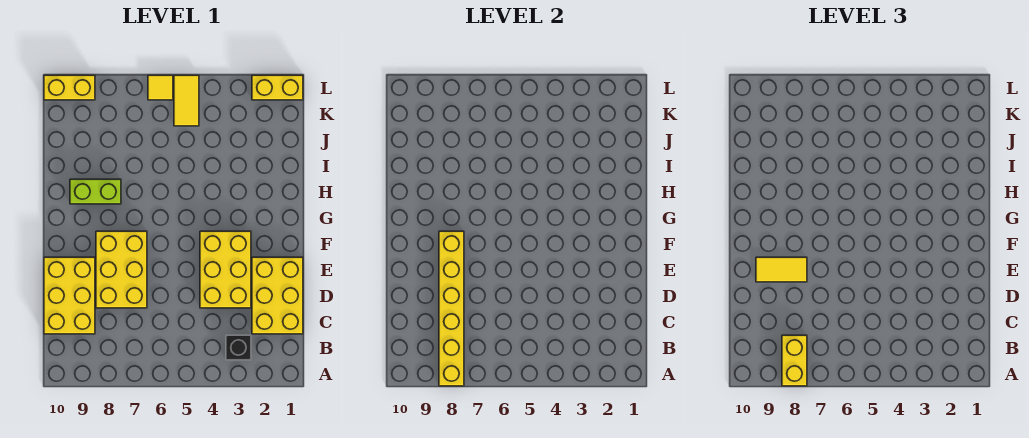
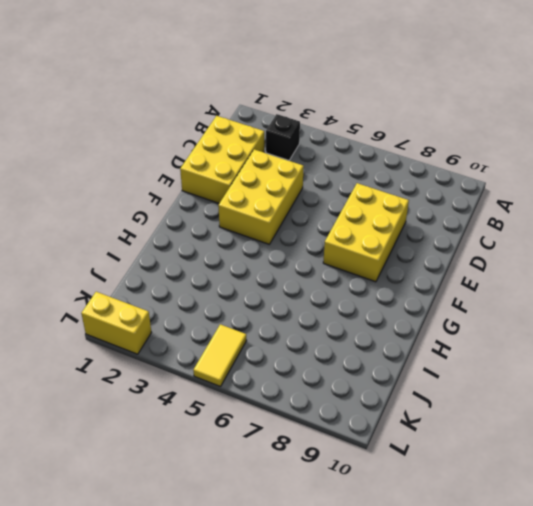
none -> yellow 2x3 brick [44,257,95,334]
none -> lime 1x2 brick [70,179,121,204]
none -> yellow 1x1 tile [148,75,173,100]

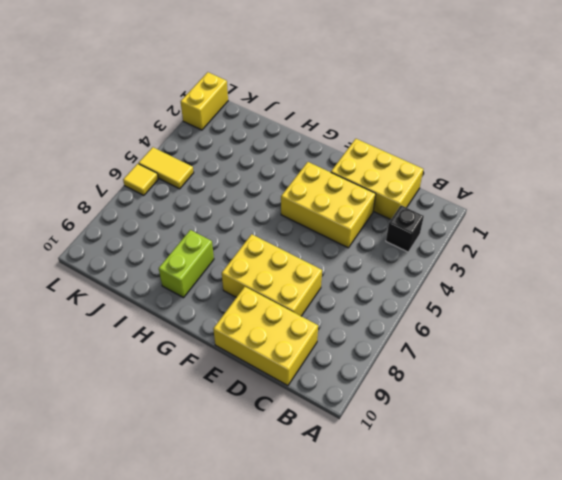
none -> yellow 1x2 brick [44,75,95,100]
none -> yellow 1x6 brick [439,231,464,386]
none -> yellow 1x2 brick [782,335,807,386]

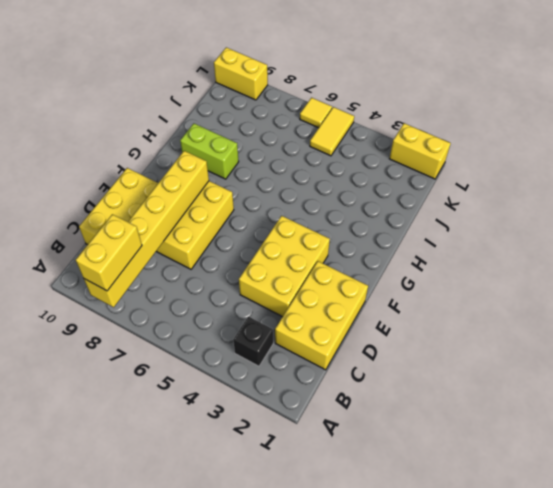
none -> yellow 1x2 tile [756,257,807,282]

